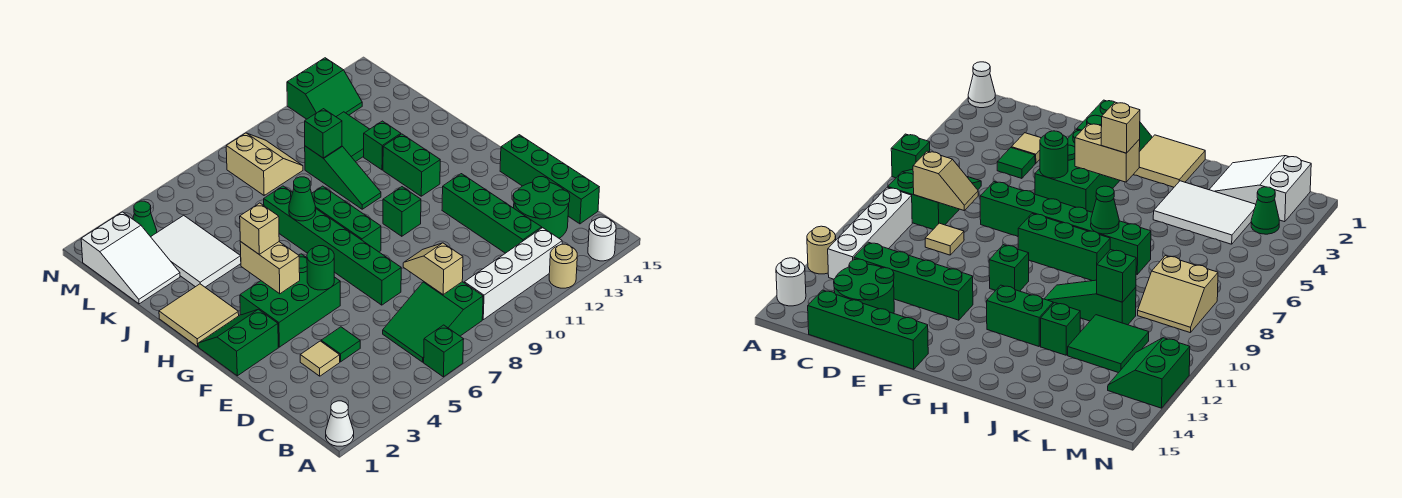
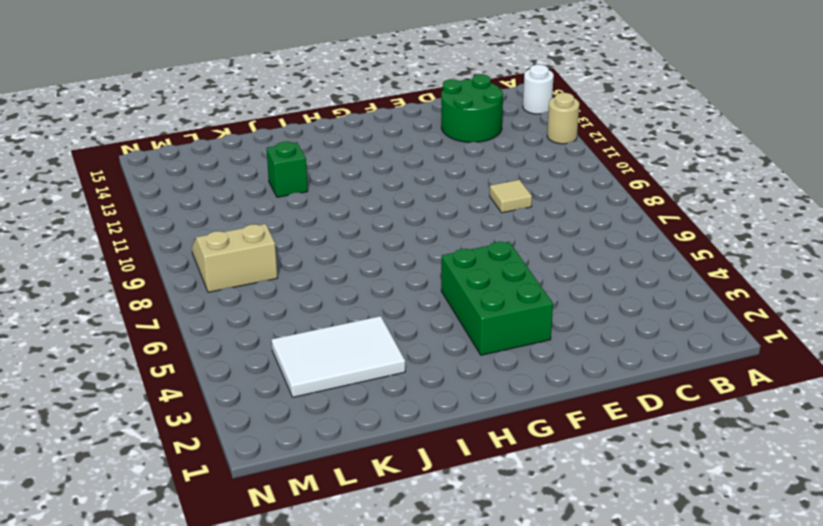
none -> white 1x1 cone [326,401,354,446]
none -> green 1x1 brick [424,325,464,377]
none -> green 2x3 slope [383,282,483,362]
none -> white 1x4 brick [464,228,562,320]

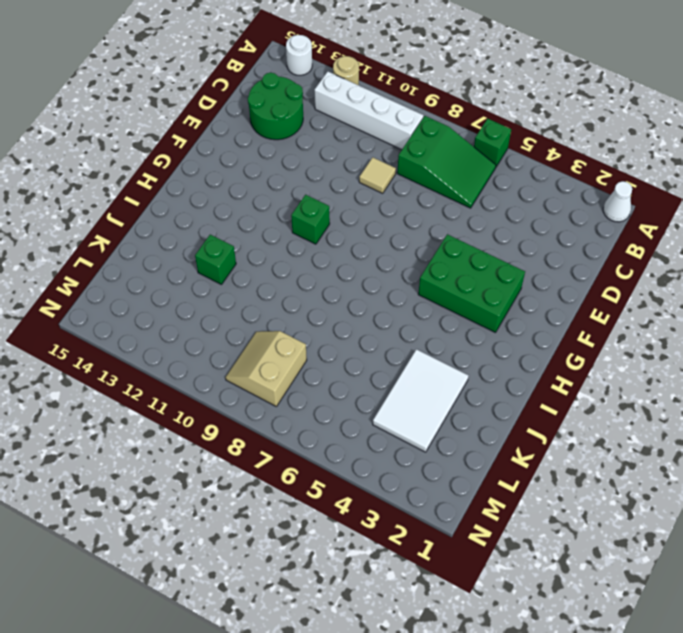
none -> green 1x4 brick [442,174,542,253]
none -> green 1x4 brick [500,135,599,224]
none -> tan 1x1 tile [300,341,340,376]
none -> green 1x1 tile [321,327,360,362]

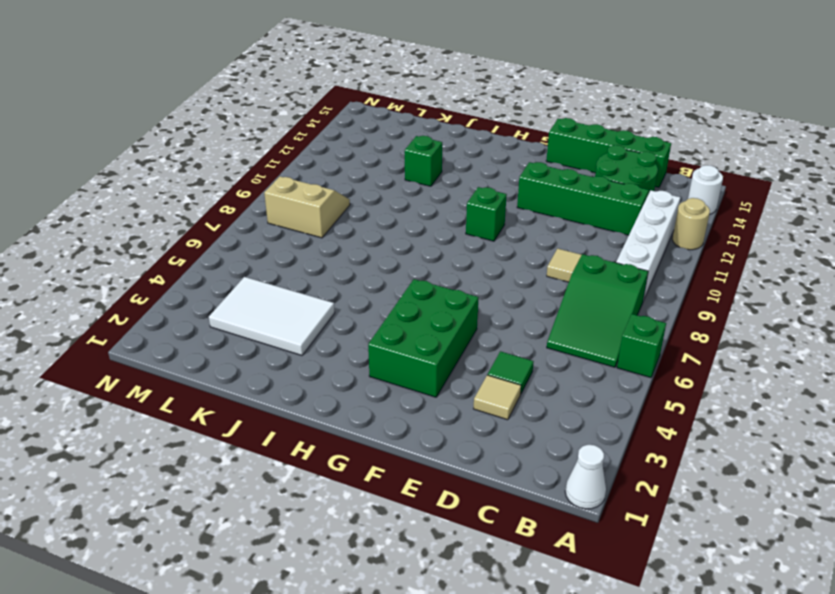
none -> green 1x6 brick [264,186,401,305]
none -> green 2x2 slope [198,309,278,376]
none -> green 1x3 brick [312,186,381,252]
none -> tan 2x2 tile [159,284,239,347]

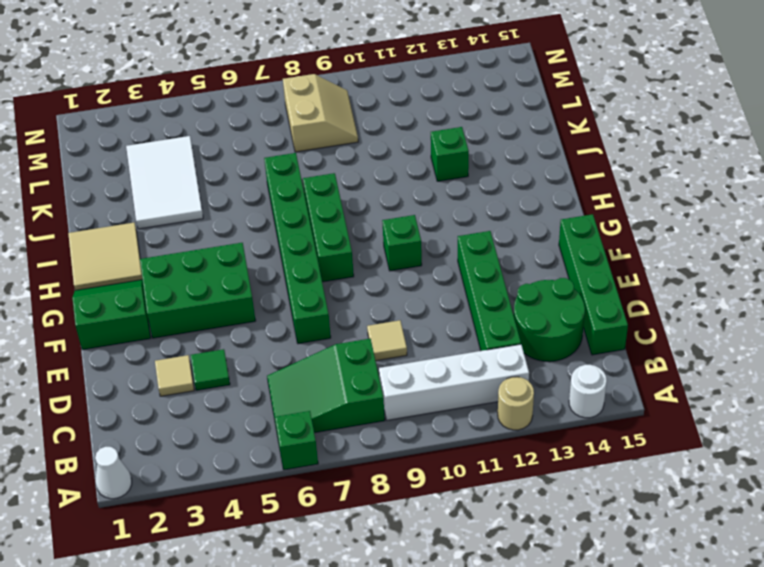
none -> green 1x2 brick [383,134,440,196]
none -> green 1x3 slope [305,146,381,209]
none -> white 2x3 slope [81,212,180,304]
none -> green 2x2 tile [336,112,369,162]

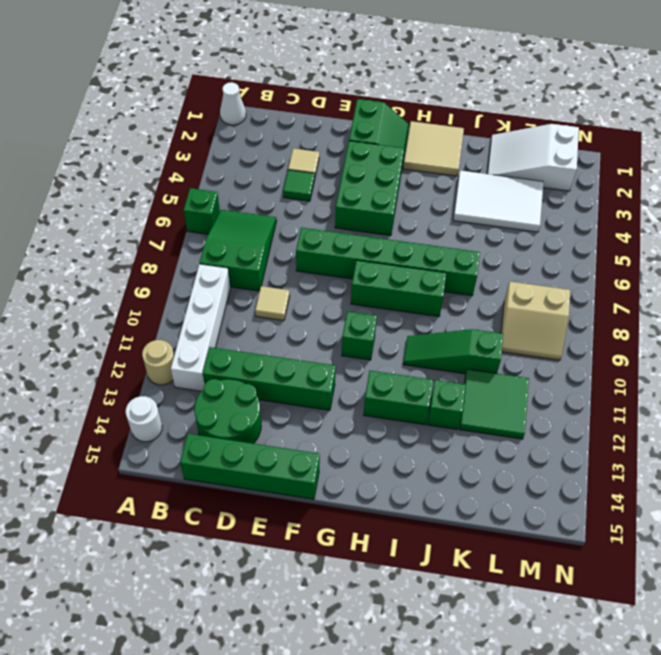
none -> green 1x1 cone [133,201,157,237]
none -> green 2x2 slope [287,58,362,119]
none -> tan 1x2 slope [403,243,463,294]
none -> green 1x1 round brick [307,246,334,290]

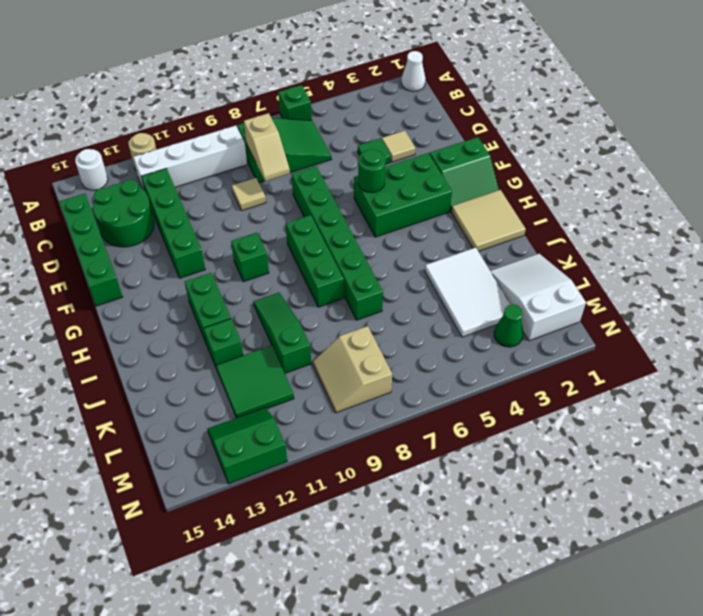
none -> tan 1x2 brick [240,242,300,294]
none -> green 1x1 cone [289,177,316,221]
none -> green 1x1 brick [305,109,342,158]
none -> tan 1x1 brick [240,203,279,254]

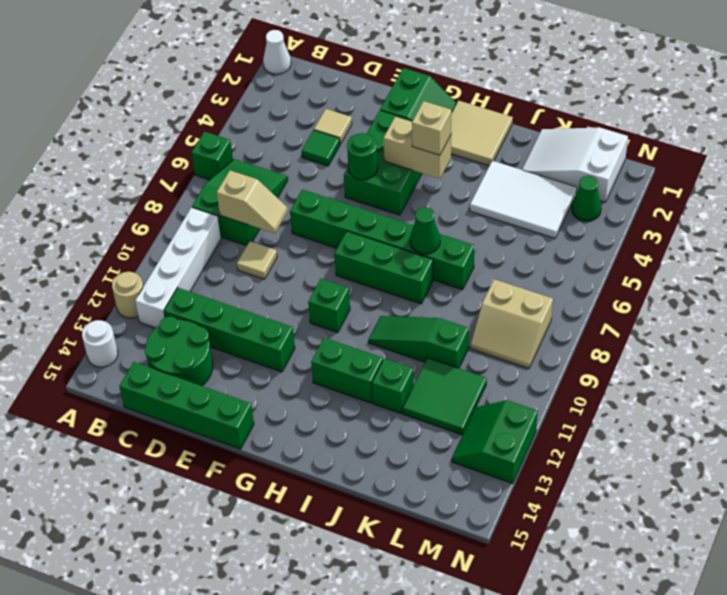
none -> green 1x1 brick [305,109,342,158]

